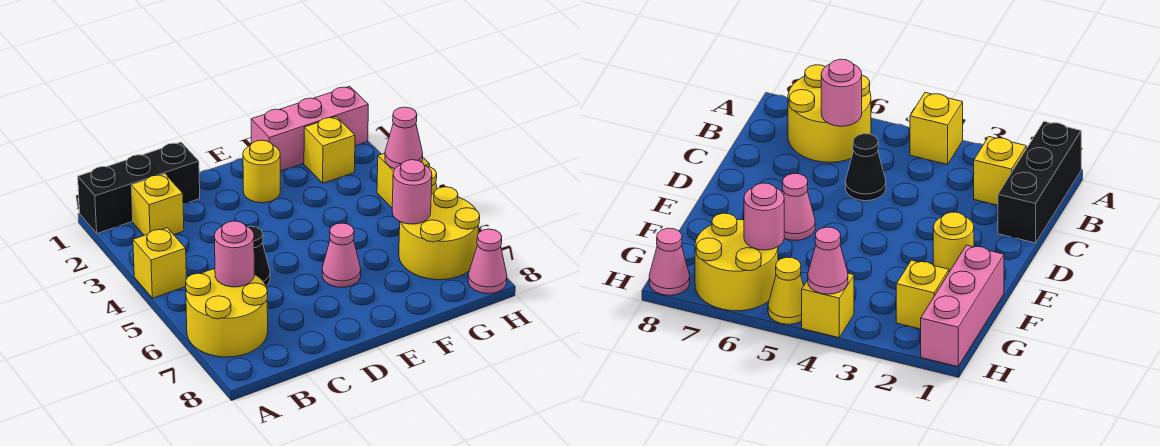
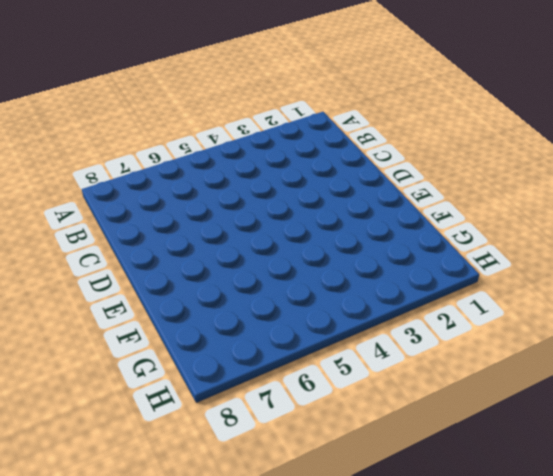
none -> black 1x3 brick [78,142,200,233]
none -> yellow 1x1 brick [133,228,186,298]
none -> yellow 2x2 round brick [186,269,268,357]

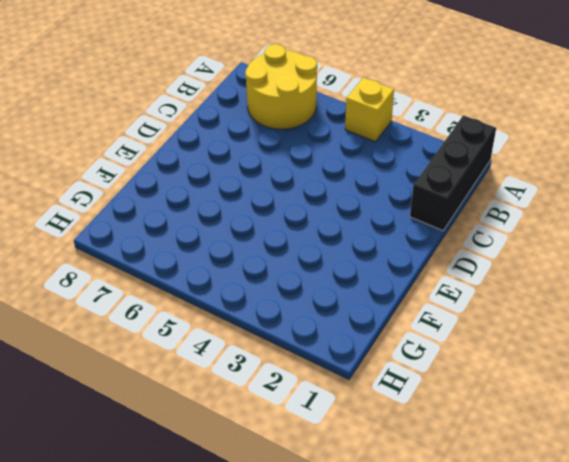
none -> yellow 1x1 brick [131,174,184,235]
none -> black 1x1 cone [249,226,270,286]
none -> yellow 1x1 round brick [243,140,280,203]

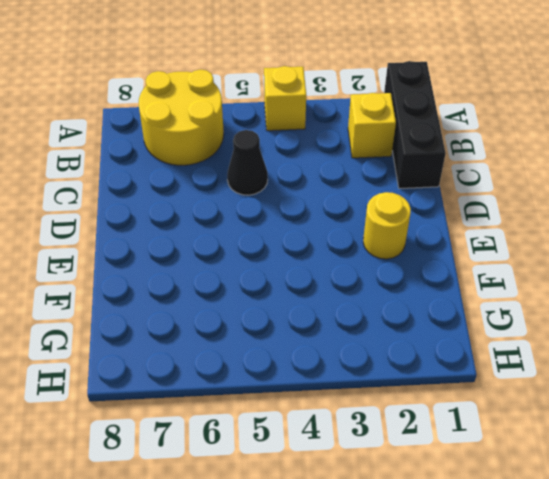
none -> pink 1x1 cone [322,223,361,287]
none -> pink 1x3 brick [251,86,368,171]
none -> yellow 1x1 brick [304,117,355,183]

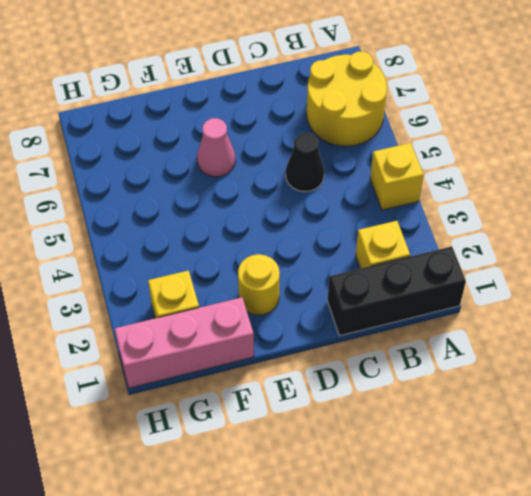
none -> yellow 2x2 round brick [399,187,480,280]
none -> yellow 1x1 brick [377,153,430,208]
none -> yellow 1x1 cone [768,257,803,324]

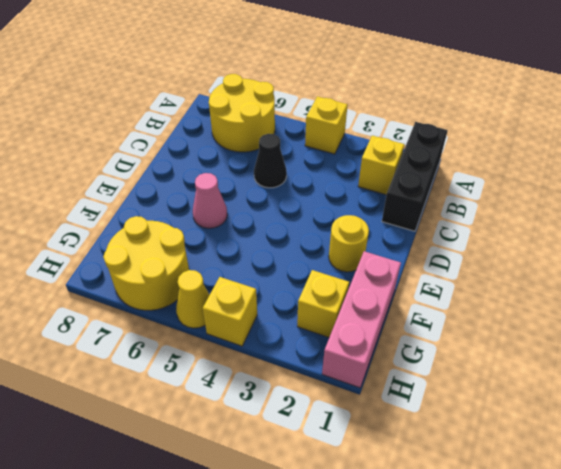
none -> pink 1x1 cone [468,229,507,294]
none -> pink 1x1 round brick [214,221,254,287]
none -> pink 1x1 round brick [392,160,432,224]

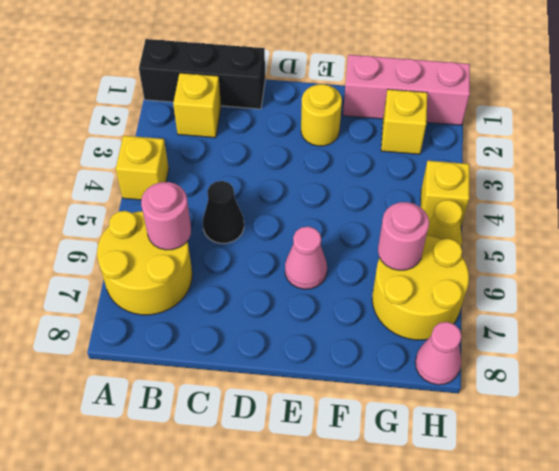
none -> pink 1x1 cone [385,107,423,169]

